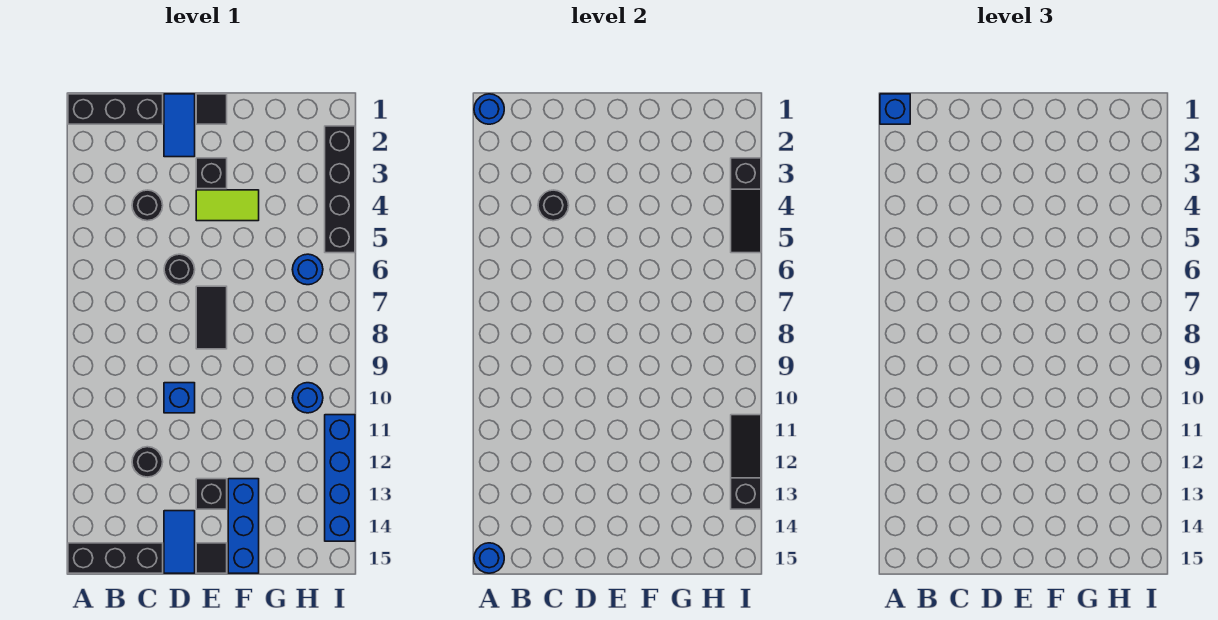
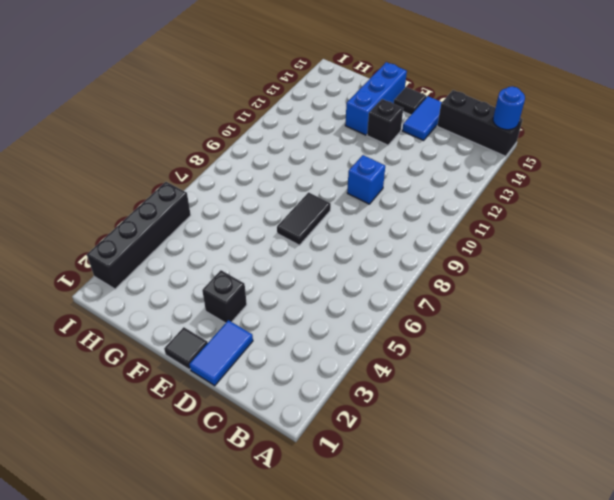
none -> black 1x3 brick [68,94,163,124]
none -> black 1x1 round brick [132,190,163,221]
none -> black 1x1 round brick [132,447,163,477]

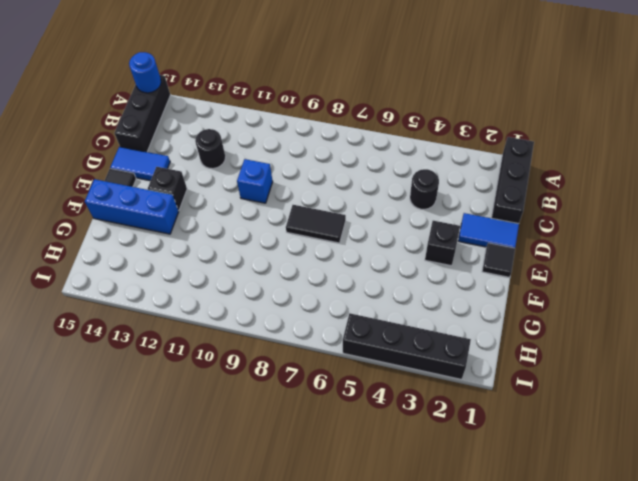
none -> black 1x1 round brick [164,254,195,285]
none -> lime 1x2 tile [196,190,259,221]
none -> blue 1x1 round brick [292,254,323,285]

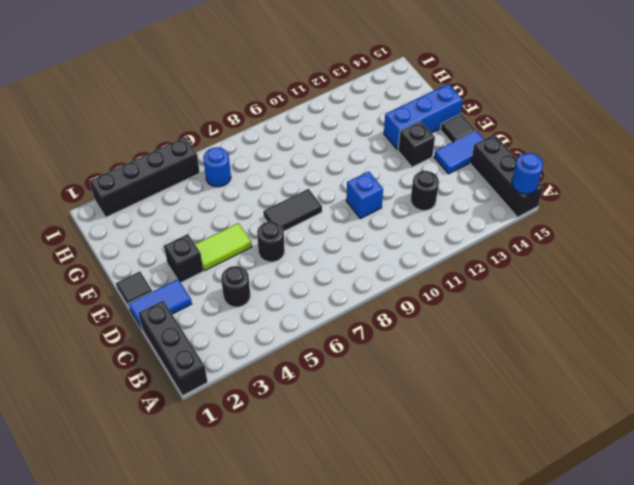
lime 1x2 tile [195,223,252,270] -> lime 1x2 tile turned to [196,190,259,221]
none -> blue 1x1 round brick [292,383,323,413]
none -> blue 1x4 brick [325,415,355,541]
none -> blue 1x1 round brick [474,94,504,124]

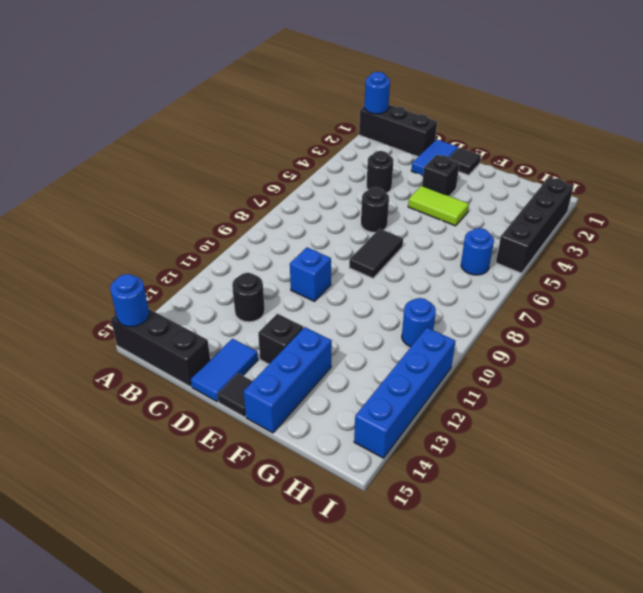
none -> black 1x1 round brick [538,190,569,221]
none -> black 1x3 slope [731,158,761,253]
none -> black 1x3 slope [731,415,761,509]

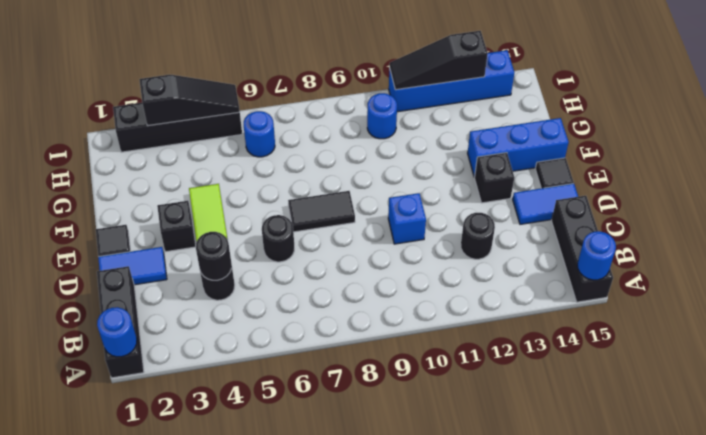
none -> blue 1x1 brick [880,94,910,124]

